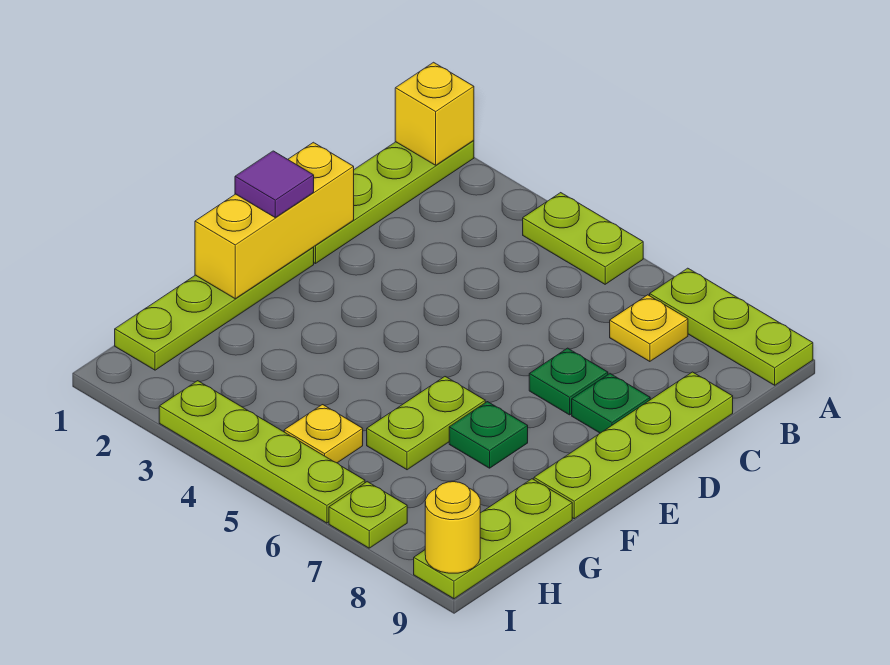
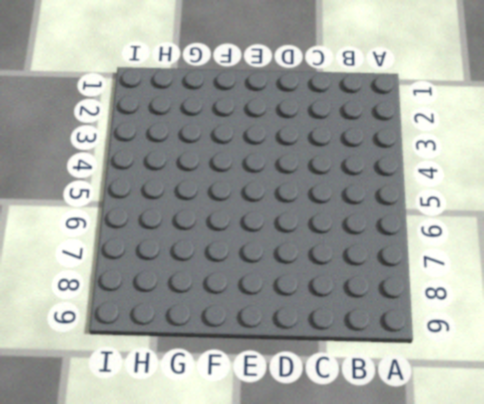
none -> lime 1x4 plate [313,141,474,264]
none -> lime 1x2 plate [523,193,643,284]
none -> lime 1x3 plate [650,268,813,385]

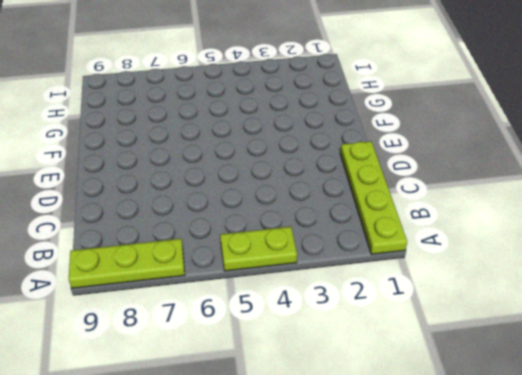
none -> yellow 1x1 plate [610,295,688,362]
none -> lime 1x4 plate [534,372,733,519]
none -> green 1x1 plate [529,348,608,415]

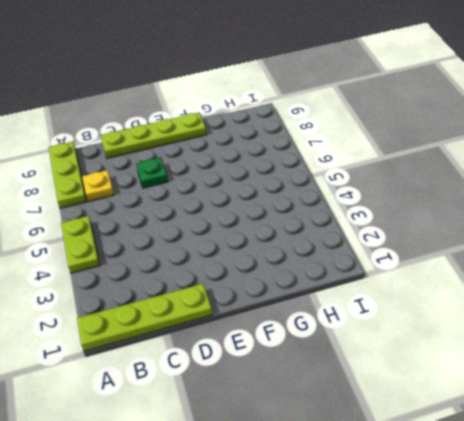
none -> green 1x1 plate [572,374,650,433]
none -> lime 1x4 plate [115,248,314,370]
none -> lime 1x2 plate [367,377,485,470]

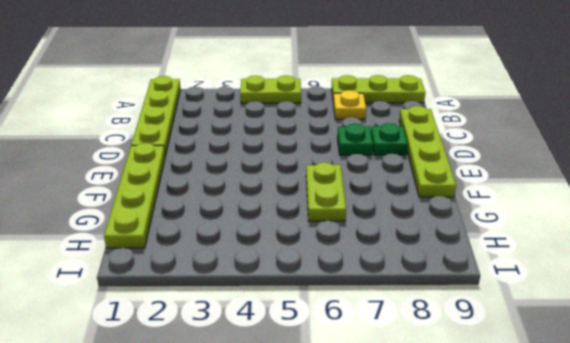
none -> green 1x1 plate [449,402,528,468]
none -> lime 1x3 plate [414,479,572,599]
none -> yellow 1x1 plate [284,405,363,463]

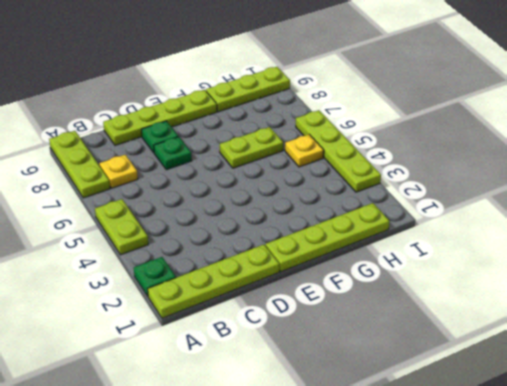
green 1x1 plate [134,257,176,296] -> green 1x1 plate moved to [449,402,528,468]
none -> lime 1x1 plate [329,482,407,548]
none -> yellow 1x1 brick [395,62,474,165]
none -> yellow 1x3 brick [195,142,354,299]

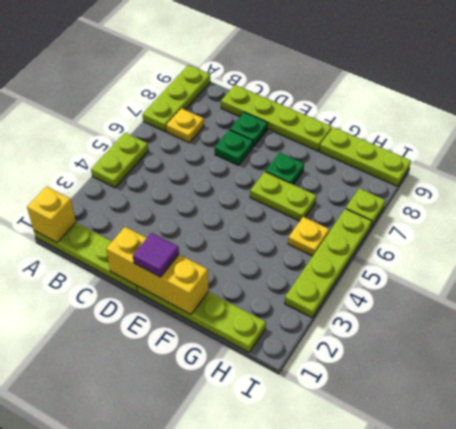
none -> yellow 1x1 round brick [425,482,480,573]

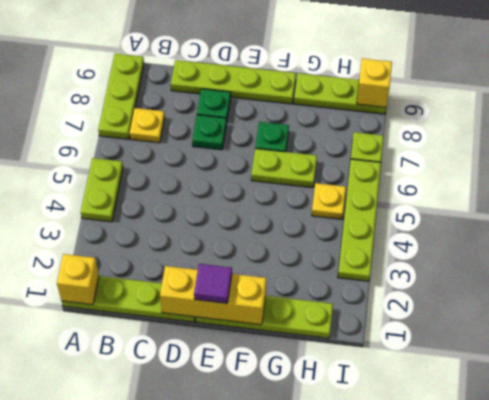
yellow 1x1 brick [357,58,392,107] -> yellow 1x1 round brick [425,482,480,573]

